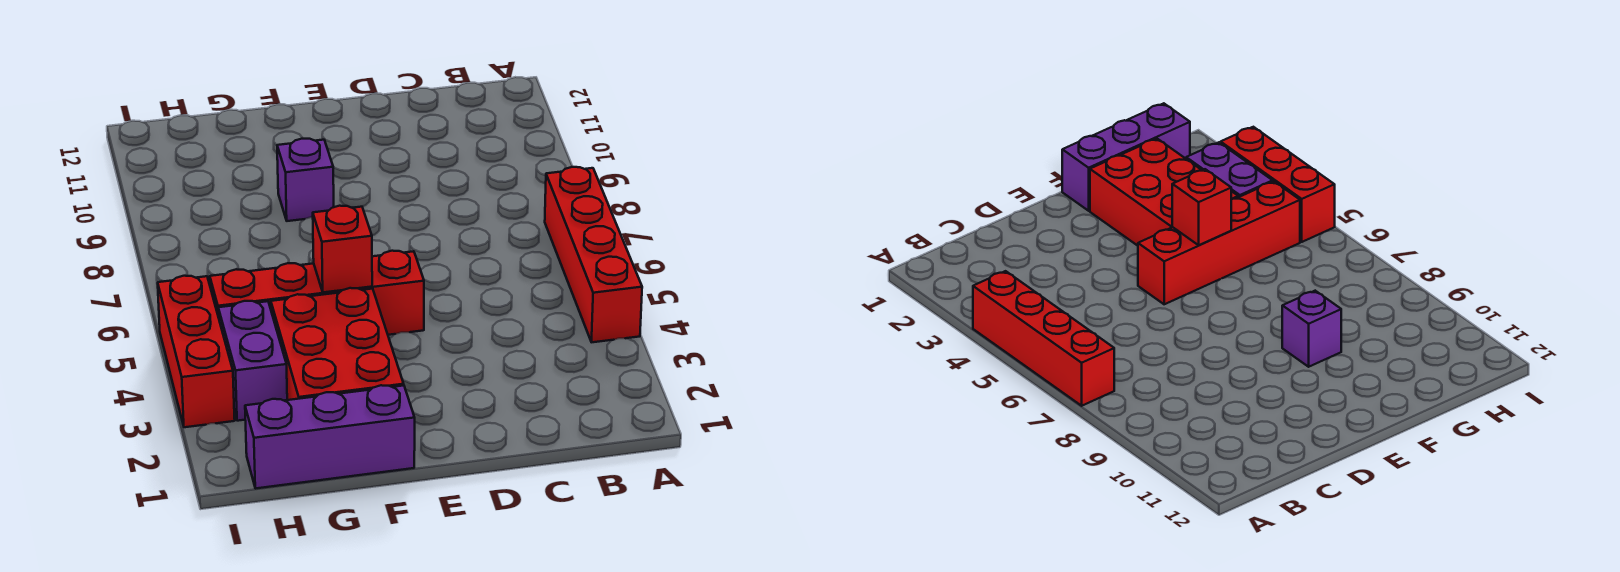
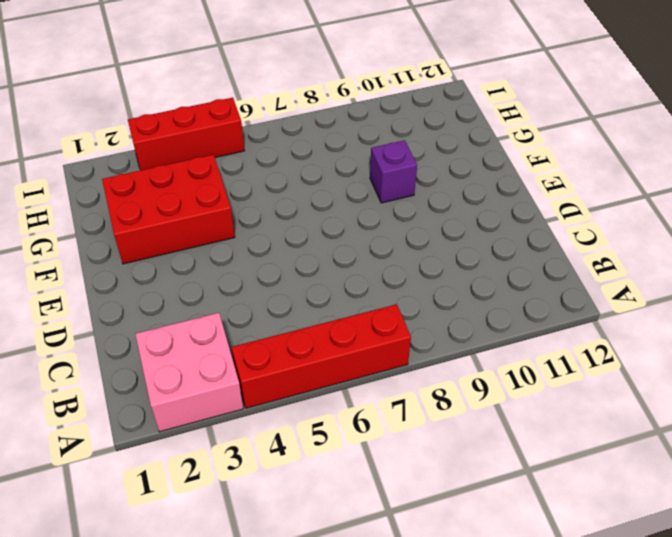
pink 2x2 brick [135,313,243,432] -> none
none -> red 1x4 brick [210,251,424,335]
none -> purple 1x3 brick [245,385,415,488]

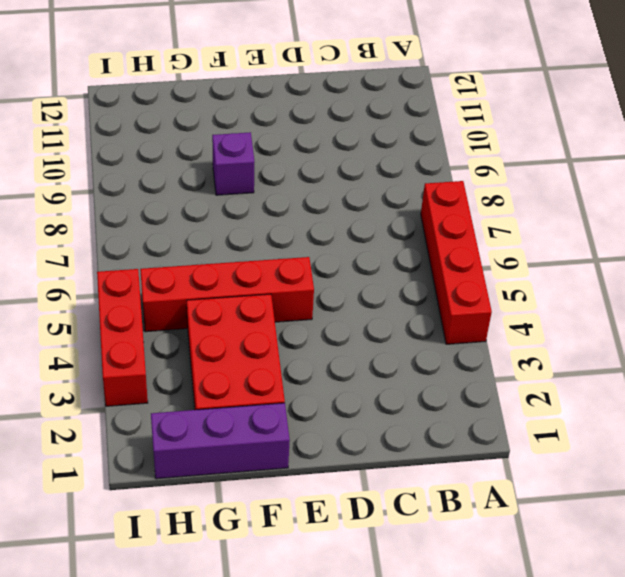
none -> purple 1x2 brick [218,301,287,421]
none -> red 1x1 brick [313,206,372,292]

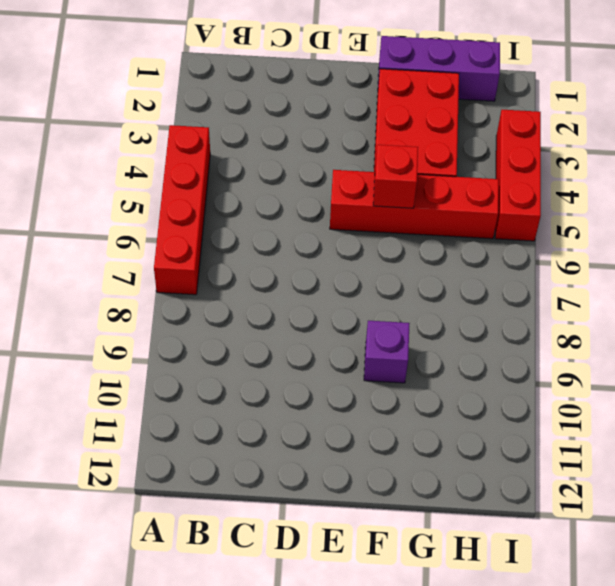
none -> purple 1x2 brick [218,301,287,421]

